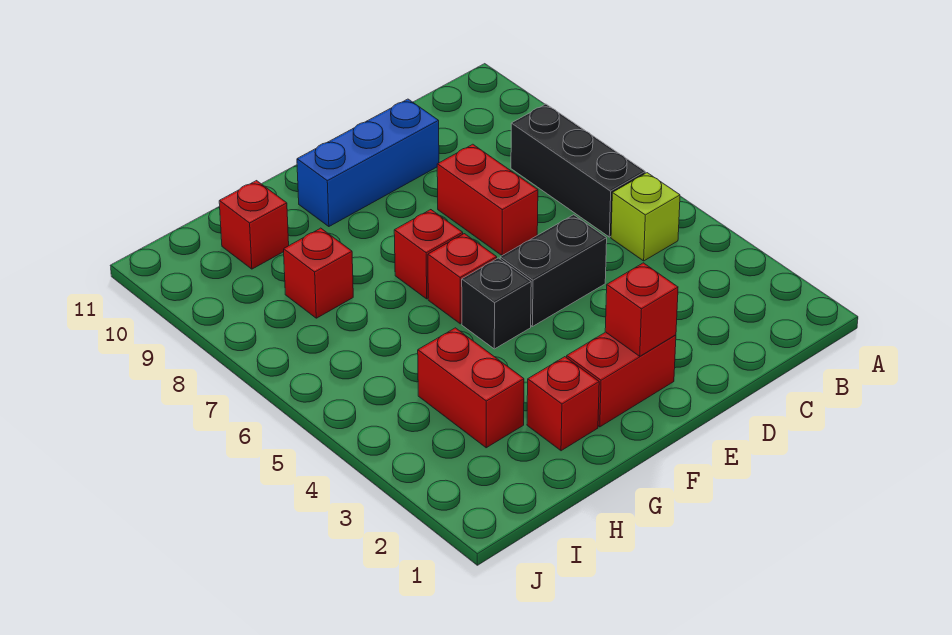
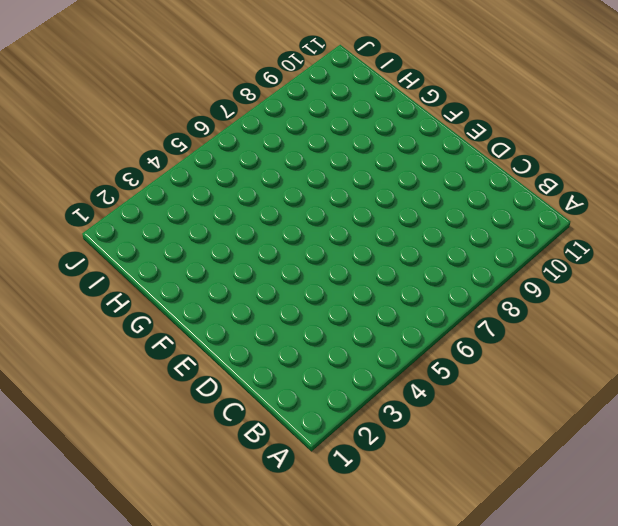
none -> lime 1x1 brick [611,173,680,261]
none -> black 1x3 brick [511,104,645,237]
none -> black 1x2 brick [500,215,607,327]

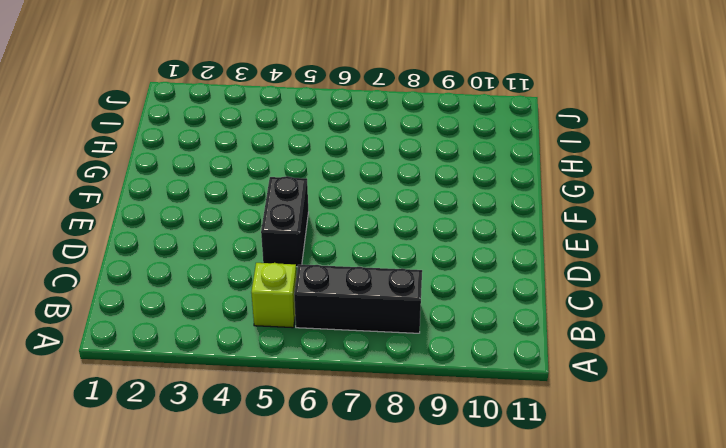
none -> red 1x2 brick [437,144,538,256]
none -> blue 1x3 brick [297,99,439,227]
none -> red 1x2 brick [567,332,676,427]

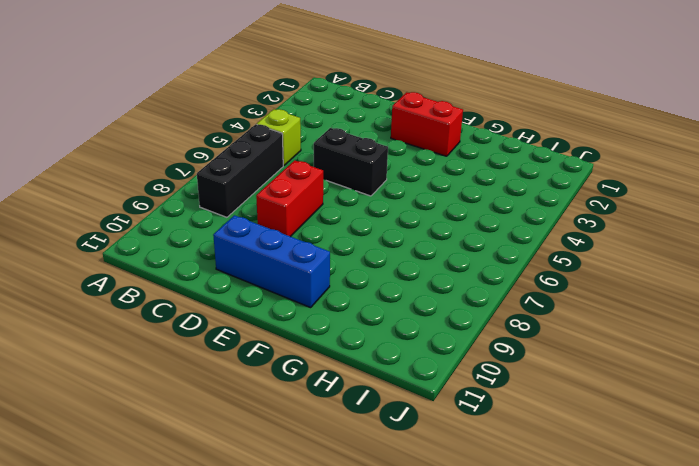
none -> black 1x1 brick [462,258,531,349]
none -> red 1x1 brick [428,234,497,324]
none -> red 1x1 brick [394,210,463,299]

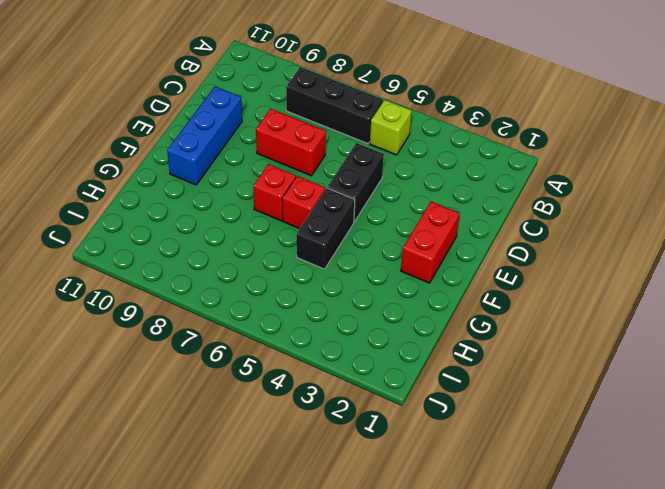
black 1x2 brick [296,188,355,269] -> black 1x1 brick [462,258,531,349]
none -> red 1x1 brick [527,357,599,451]
none -> red 1x2 brick [418,328,524,448]
none -> red 1x1 brick [284,228,353,318]

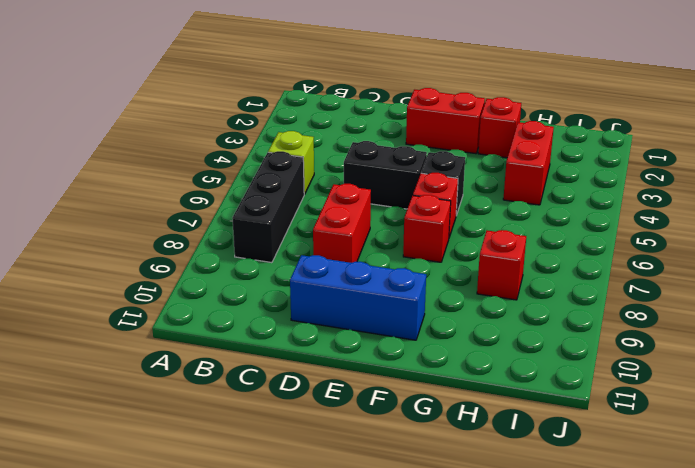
none -> red 1x1 brick [219,181,289,269]
none -> red 1x1 brick [605,263,678,356]

